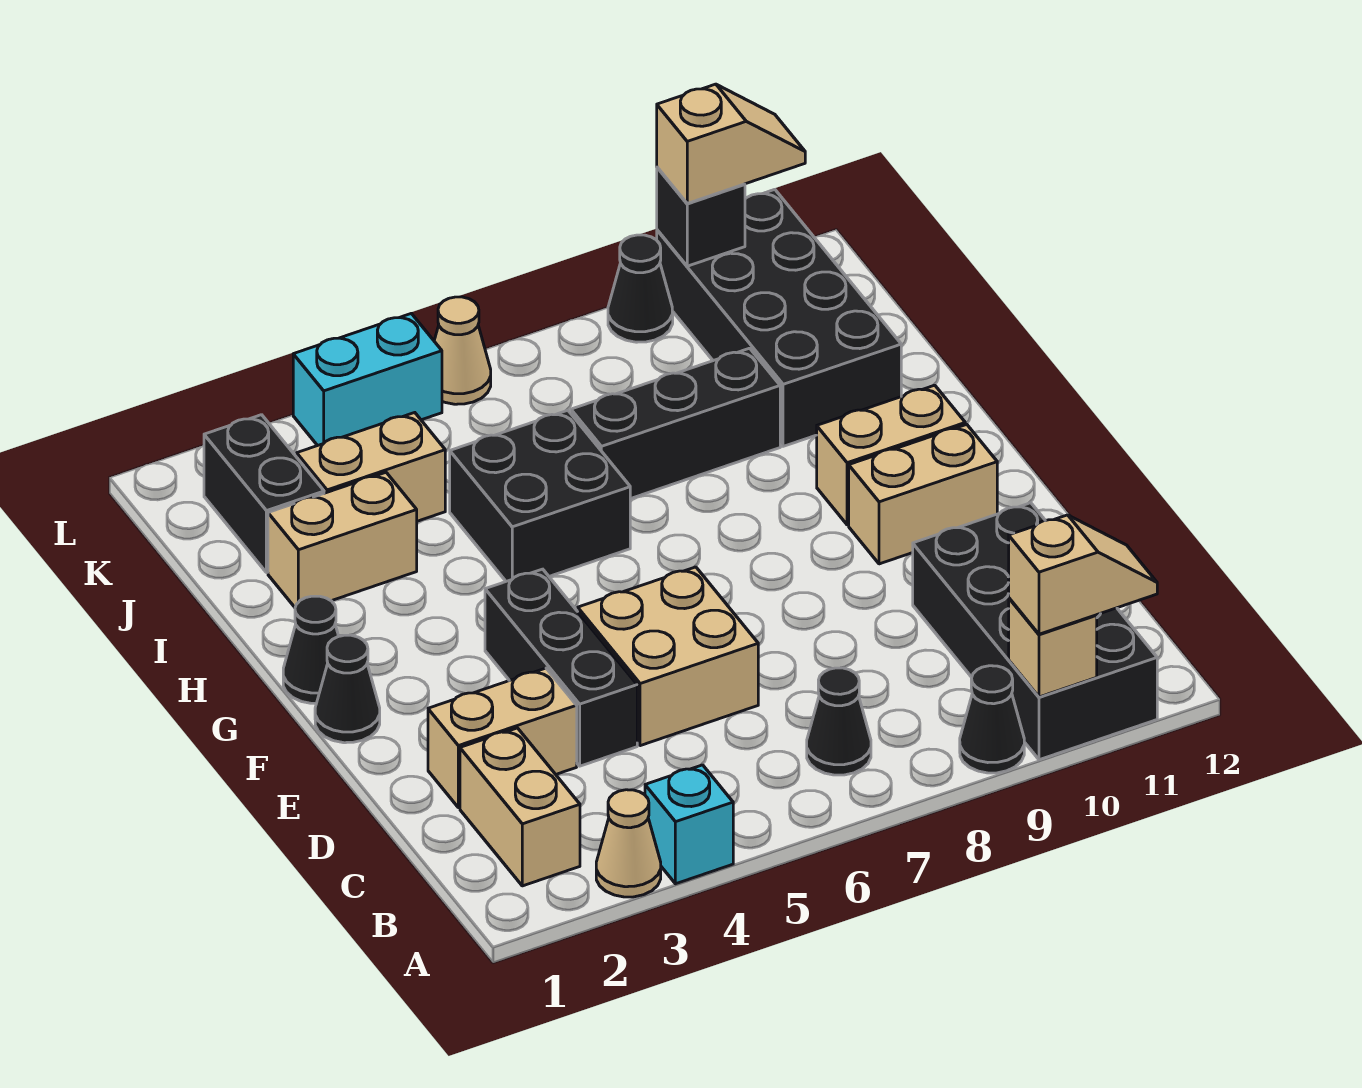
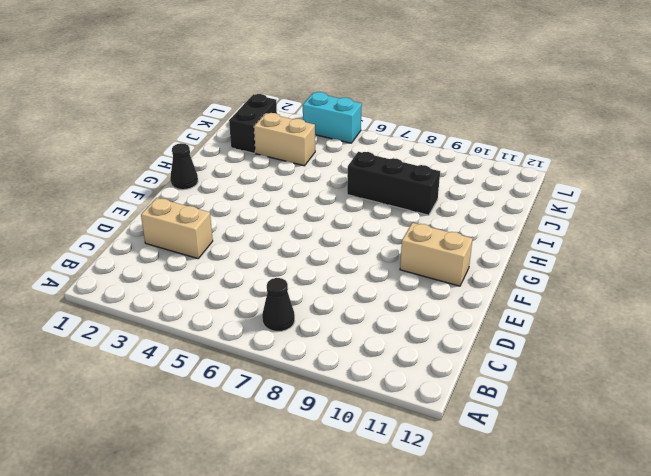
none -> tan 1x1 cone [596,790,661,897]
none -> cyan 1x1 brick [645,765,733,884]
none -> black 1x1 cone [960,666,1024,773]

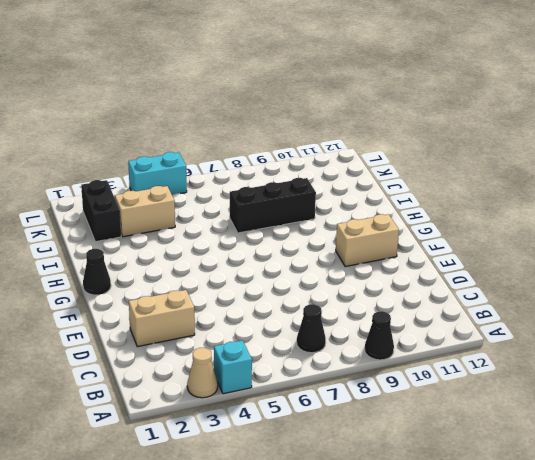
none -> black 2x4 brick [913,503,1157,760]
none -> tan 1x2 brick [460,728,580,886]
none -> black 1x3 brick [485,569,637,766]

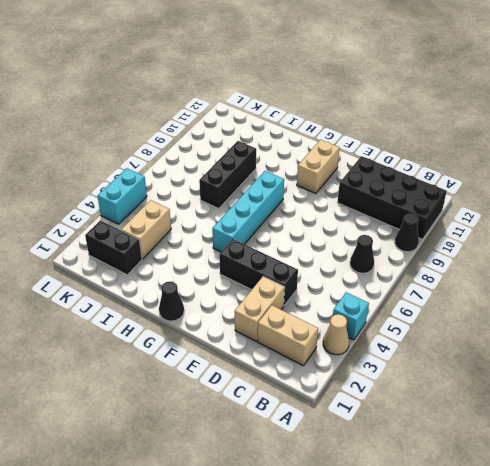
cyan 1x4 brick [212,171,284,252] -> none
none -> tan 2x2 brick [578,567,758,746]
none -> black 1x1 cone [315,635,380,743]
none -> tan 1x2 brick [817,385,965,525]

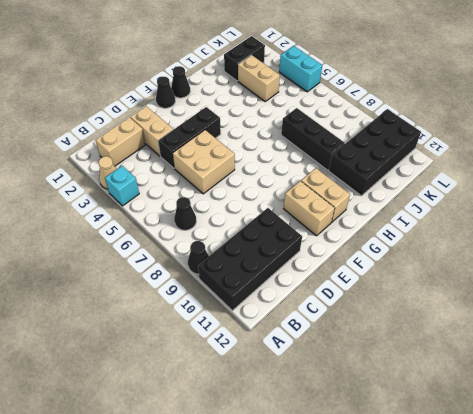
none -> black 2x2 brick [450,410,630,581]
none -> tan 1x2 brick [268,473,417,607]
none -> tan 1x1 cone [434,297,491,404]

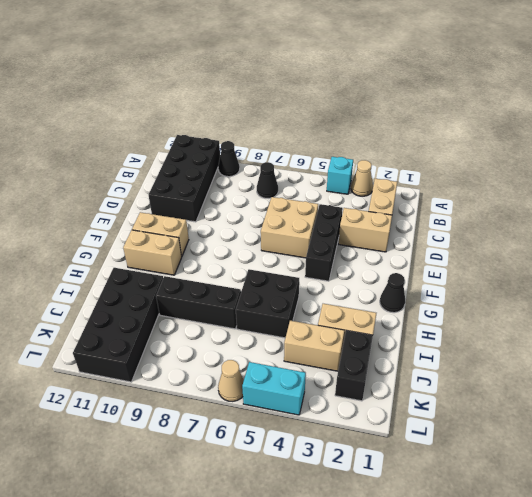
none -> black 1x1 cone [315,635,380,743]
none -> black 1x1 cone [608,235,673,342]
none -> tan 1x1 brick [1009,598,1097,697]

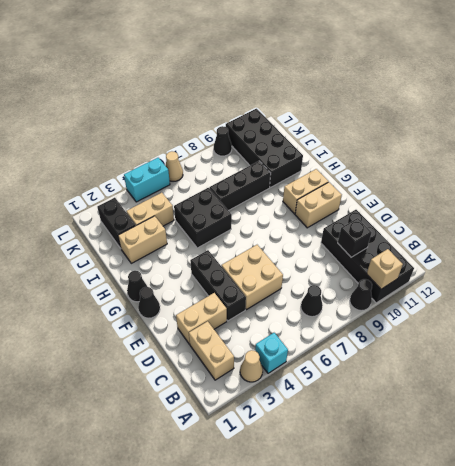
black 1x1 brick [338,218,372,257] -> black 1x1 brick moved to [657,167,745,266]
none -> tan 1x2 slope [1009,515,1157,634]
none -> tan 1x2 slope [657,84,805,203]

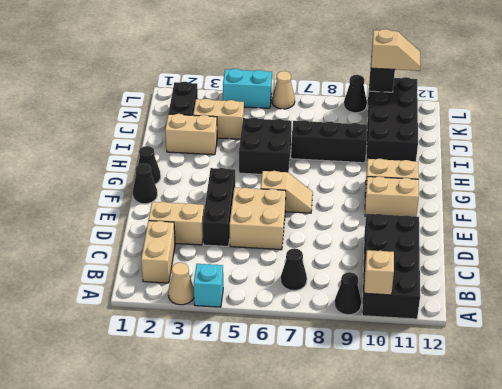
tan 1x2 slope [261,171,313,213] -> tan 1x2 slope moved to [1009,515,1157,634]

